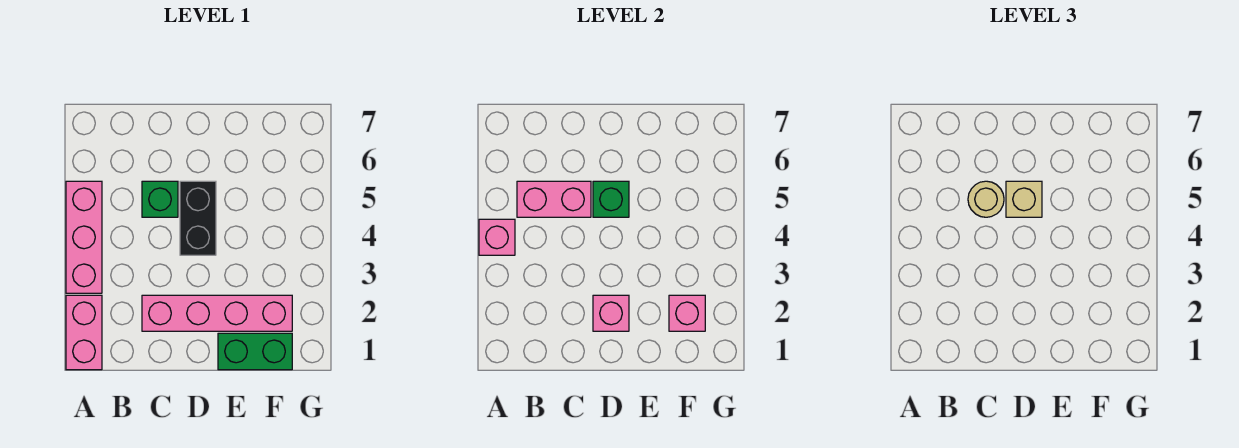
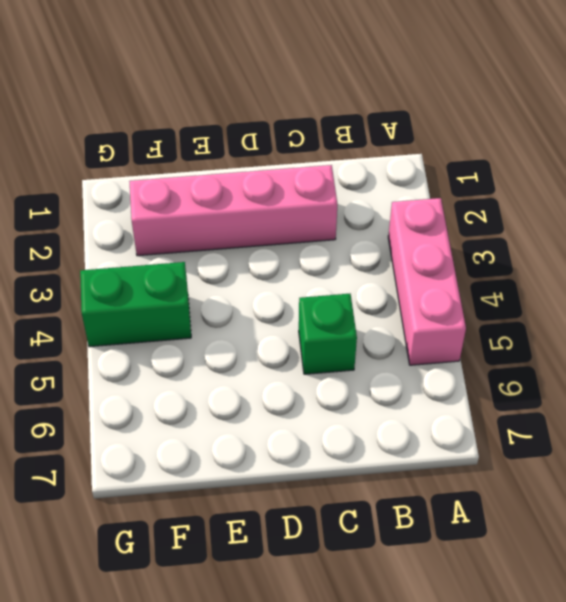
green 1x2 brick [80,262,191,347] -> green 1x2 brick moved to [218,333,292,370]
none -> pink 1x2 brick [66,295,102,370]
none -> black 1x2 brick [180,181,216,255]
none -> pink 1x1 brick [479,219,515,255]

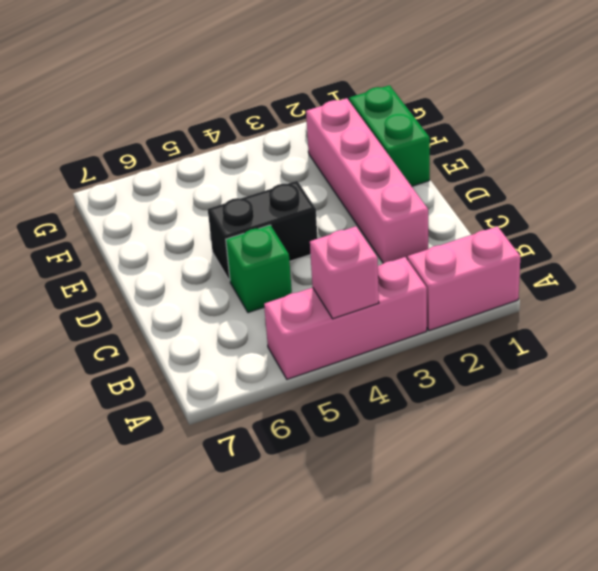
none -> pink 1x2 brick [517,181,591,217]
none -> pink 1x1 brick [593,295,629,331]
none -> green 1x1 brick [593,181,629,217]

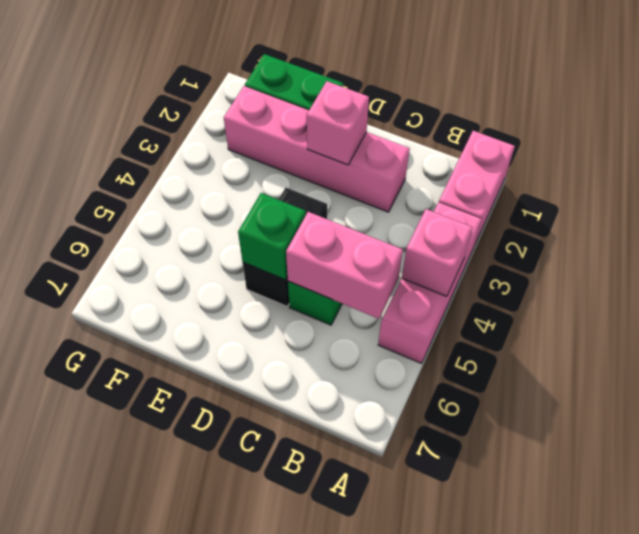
none -> pink 1x1 brick [669,295,705,331]
none -> tan 1x1 round brick [968,181,1004,217]
none -> tan 1x1 brick [1006,181,1042,217]

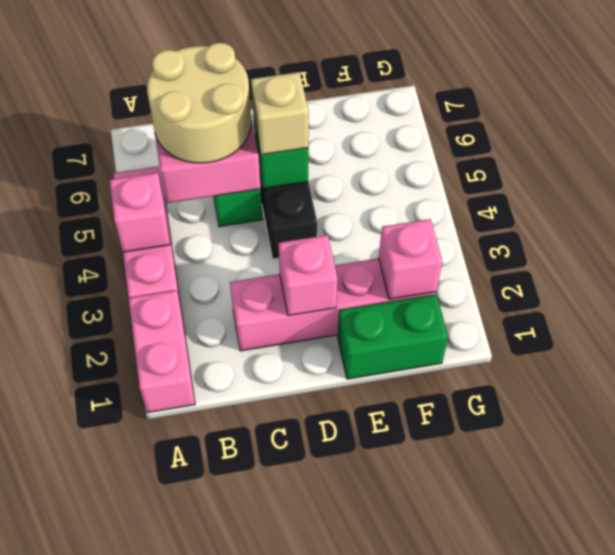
tan 2x2 round brick [147,43,251,163] -> tan 1x1 round brick [968,181,1004,217]

